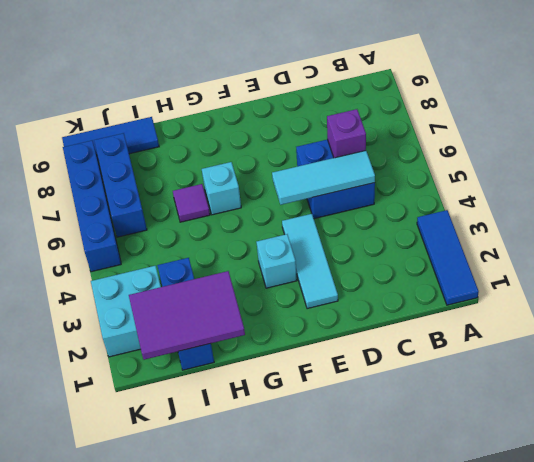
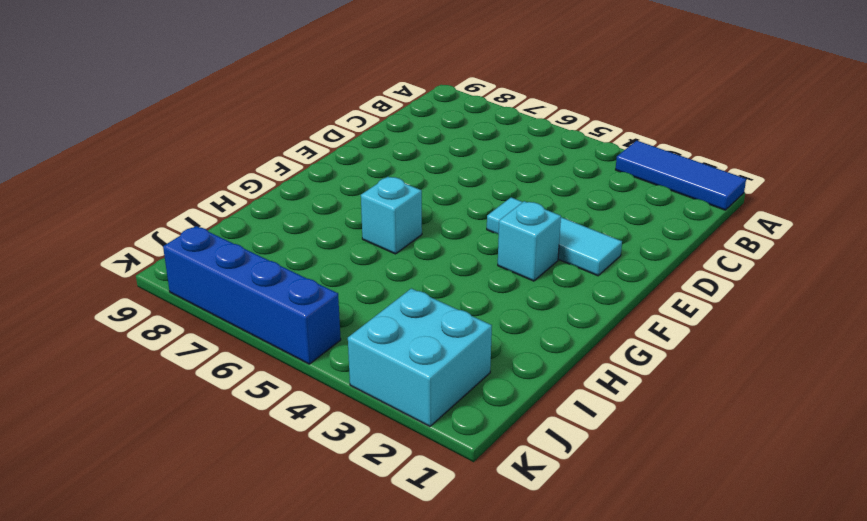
none -> blue 2x2 brick [296,140,375,219]
none -> purple 1x1 tile [173,184,210,222]
none -> blue 1x3 brick [157,258,214,370]

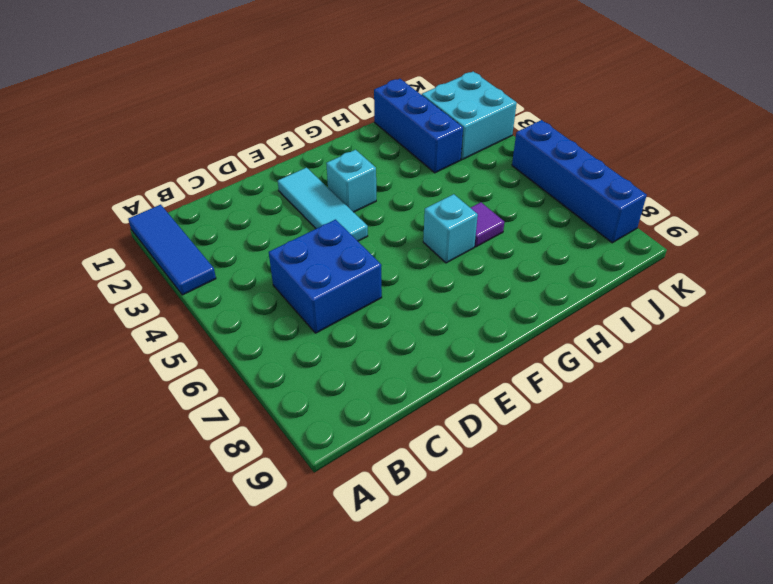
none -> blue 1x3 tile [62,117,159,161]
none -> blue 1x3 brick [94,133,147,237]
none -> cyan 1x3 tile [272,151,375,205]

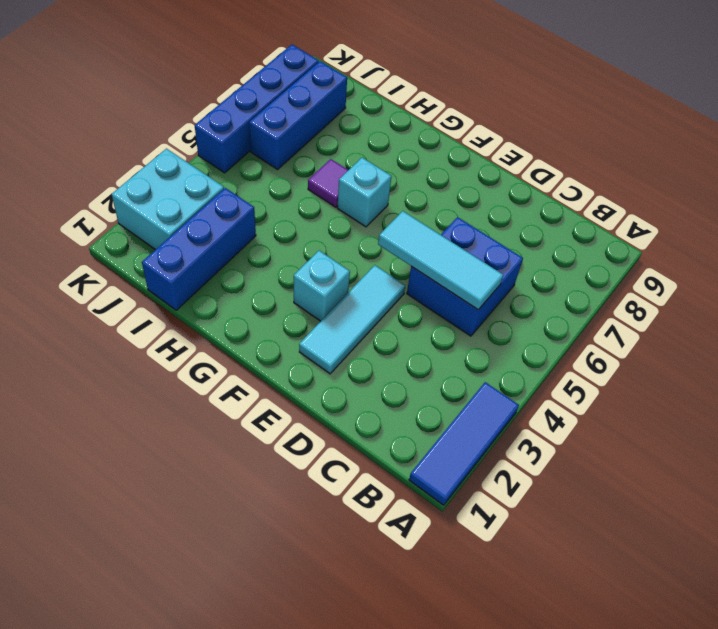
none -> blue 1x3 tile [62,117,159,161]
none -> purple 1x1 brick [327,109,366,158]
none -> purple 2x3 tile [129,271,245,360]

